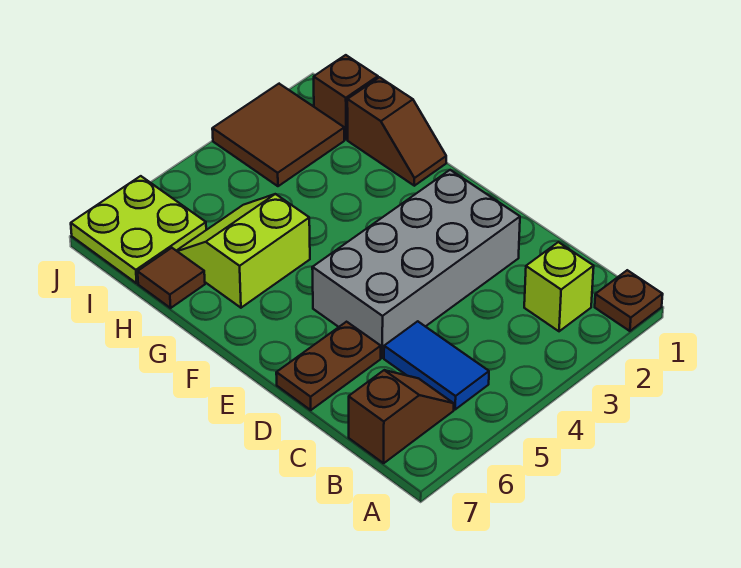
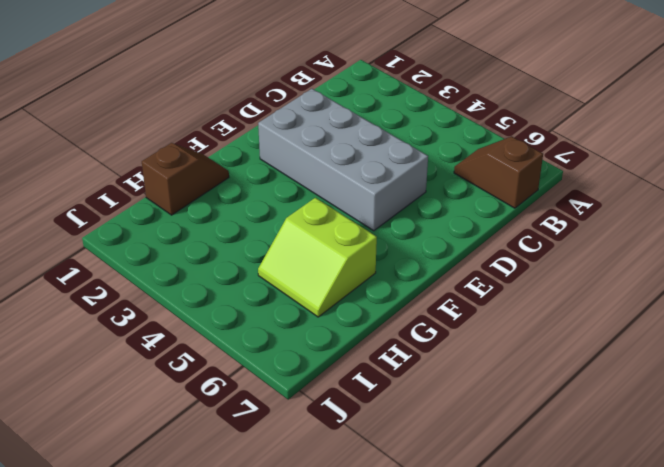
none -> brown 1x1 plate [595,270,663,331]
none -> lime 1x1 brick [524,242,594,331]
none -> blue 1x2 tile [384,321,489,409]

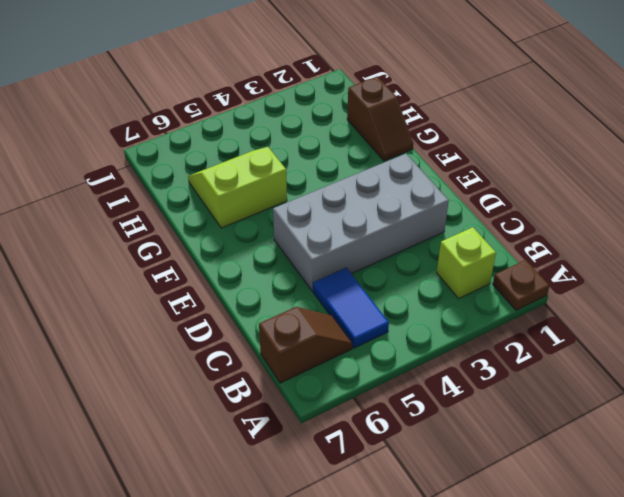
none -> brown 1x2 plate [276,322,381,410]
none -> brown 1x1 tile [138,248,205,308]
none -> brown 1x1 brick [314,55,378,140]

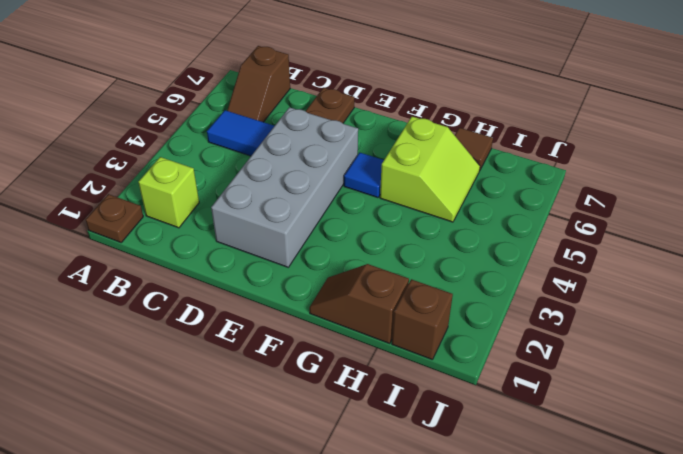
blue 1x1 tile [344,153,384,198] -> none
none -> brown 2x2 tile [212,84,344,186]
none -> lime 2x2 plate [71,176,206,283]

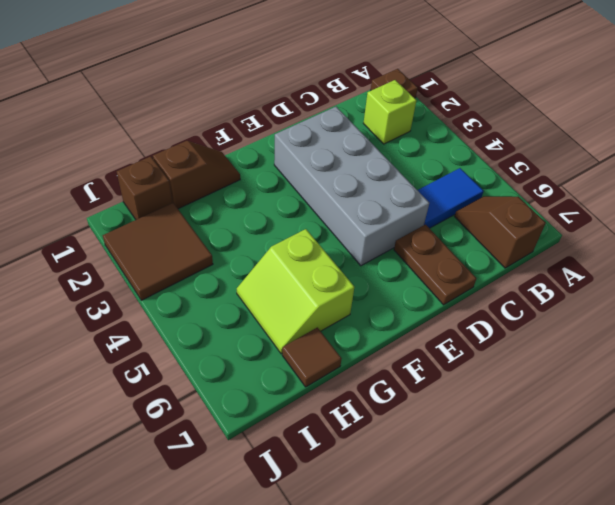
none -> lime 2x2 plate [71,176,206,283]

